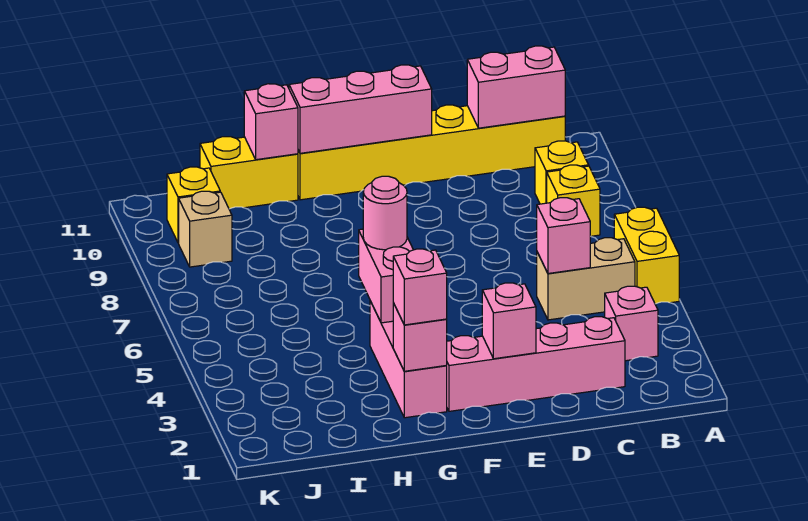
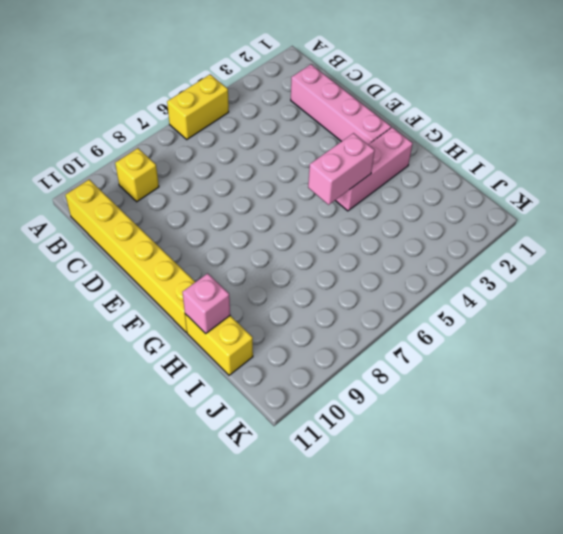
none -> pink 1x1 brick [605,286,658,361]
none -> tan 1x2 brick [537,238,635,320]
none -> yellow 1x1 brick [547,165,600,236]

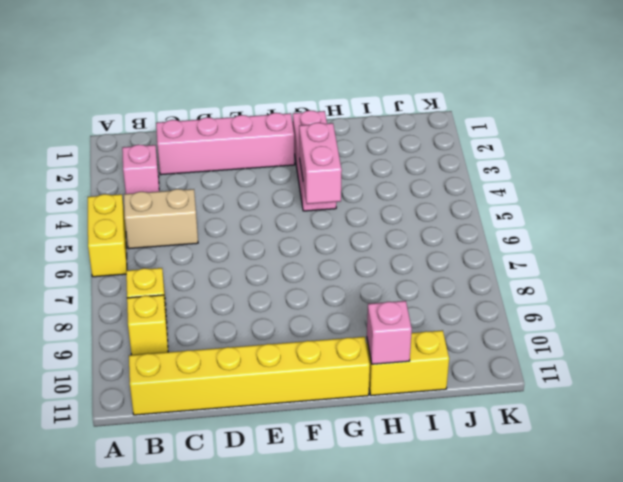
none -> tan 1x1 brick [179,191,232,267]
none -> yellow 1x1 brick [167,167,220,243]
none -> pink 1x2 brick [467,46,565,128]

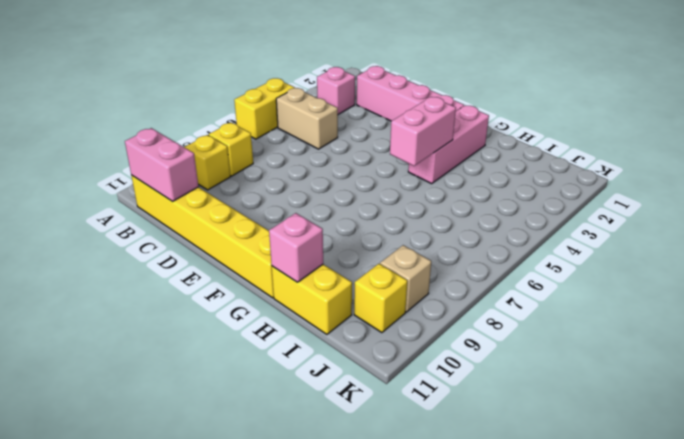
none -> pink 1x1 brick [537,198,590,273]
none -> pink 1x1 brick [482,283,536,359]
none -> pink 1x3 brick [289,65,432,153]

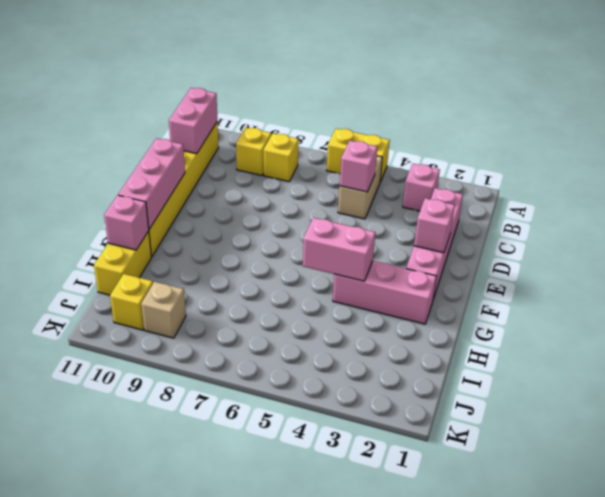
none -> pink 1x1 brick [393,303,447,371]
none -> pink 1x1 brick [393,249,447,325]
none -> pink 1x1 round brick [363,176,407,250]

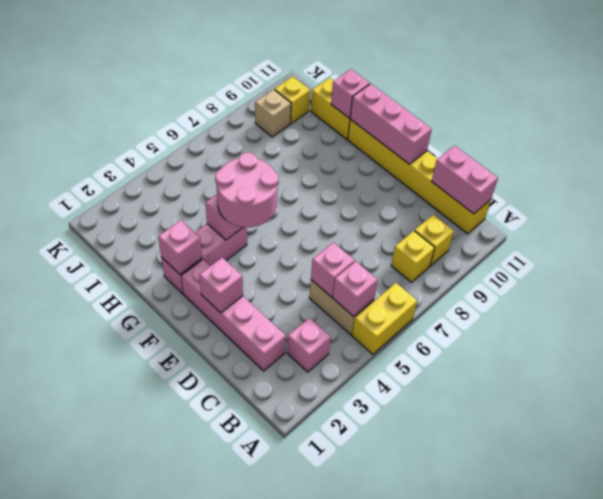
pink 1x1 brick [333,261,378,317] -> pink 1x1 brick moved to [393,249,447,325]
pink 2x2 round brick [215,153,278,227] -> pink 1x1 round brick [363,176,407,250]

